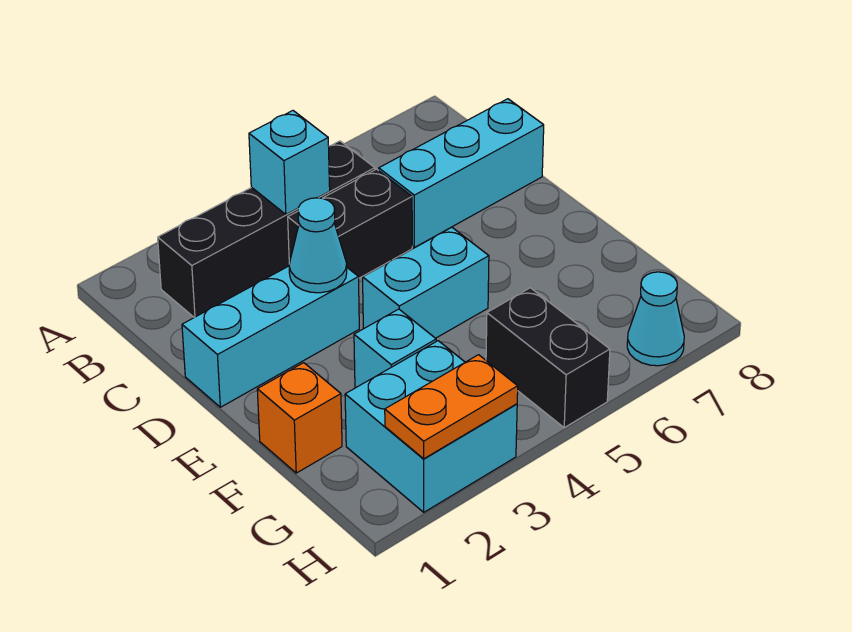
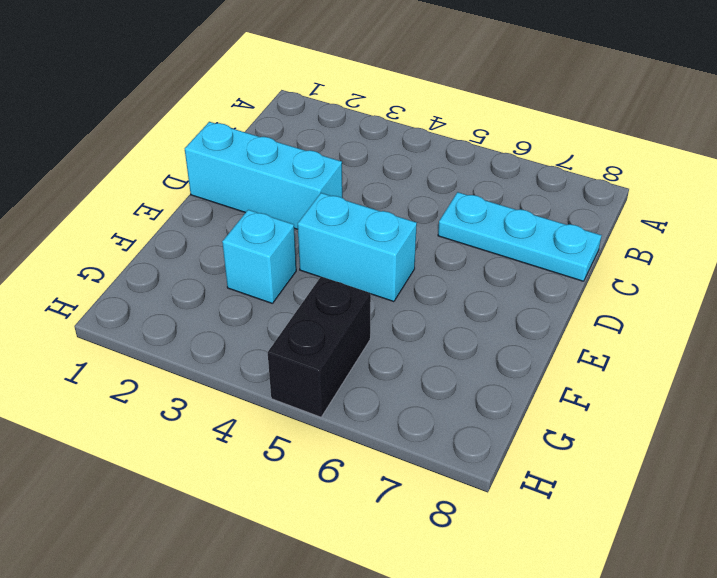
cyan 1x3 plate [438,192,602,281] -> cyan 1x3 brick [379,99,544,247]
none -> black 1x4 brick [158,141,375,317]
none -> black 1x2 brick [288,169,412,278]
none -> orange 1x1 brick [257,363,342,473]

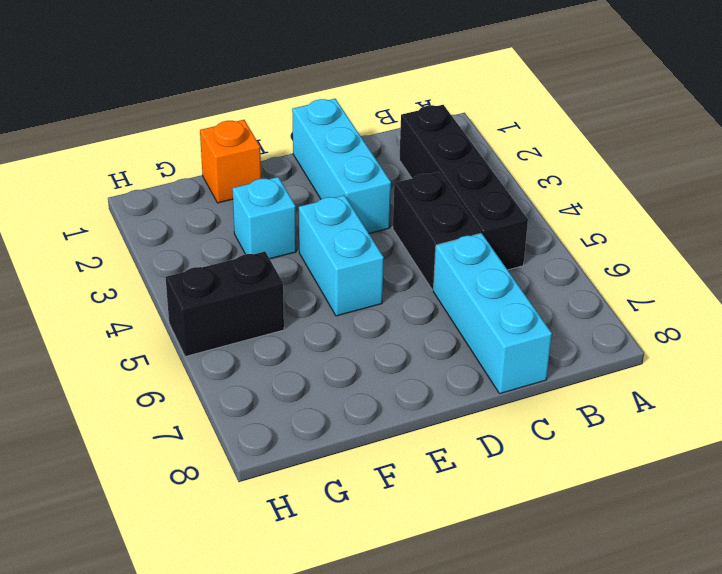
none -> cyan 2x2 brick [345,341,517,512]
none -> cyan 1x1 cone [627,272,684,366]
none -> cyan 1x1 brick [249,111,330,214]

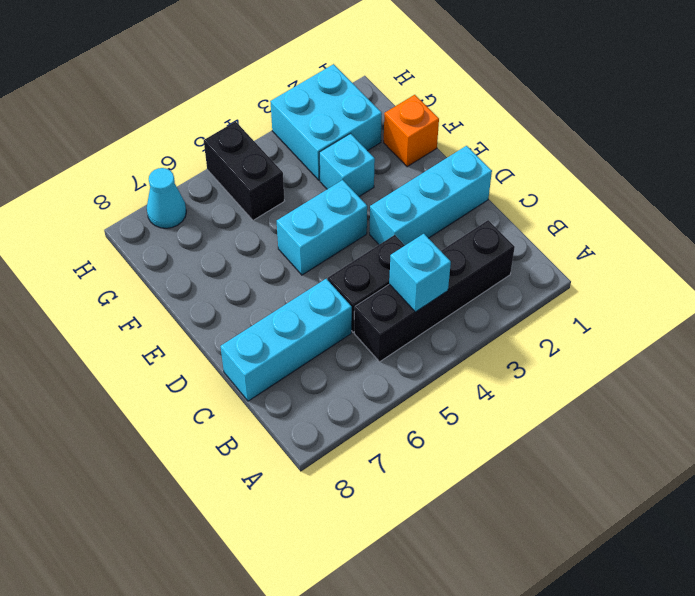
none -> cyan 1x1 cone [289,198,347,293]
none -> orange 1x2 plate [385,355,518,459]

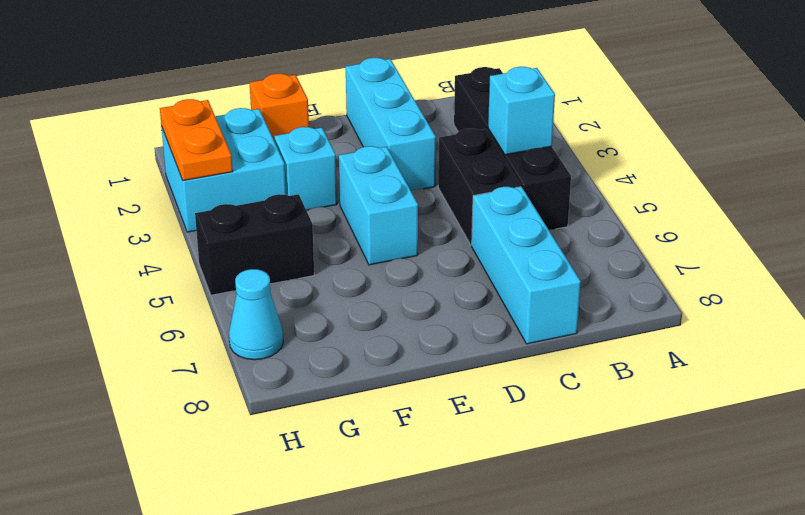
none -> cyan 1x1 cone [289,198,347,293]

